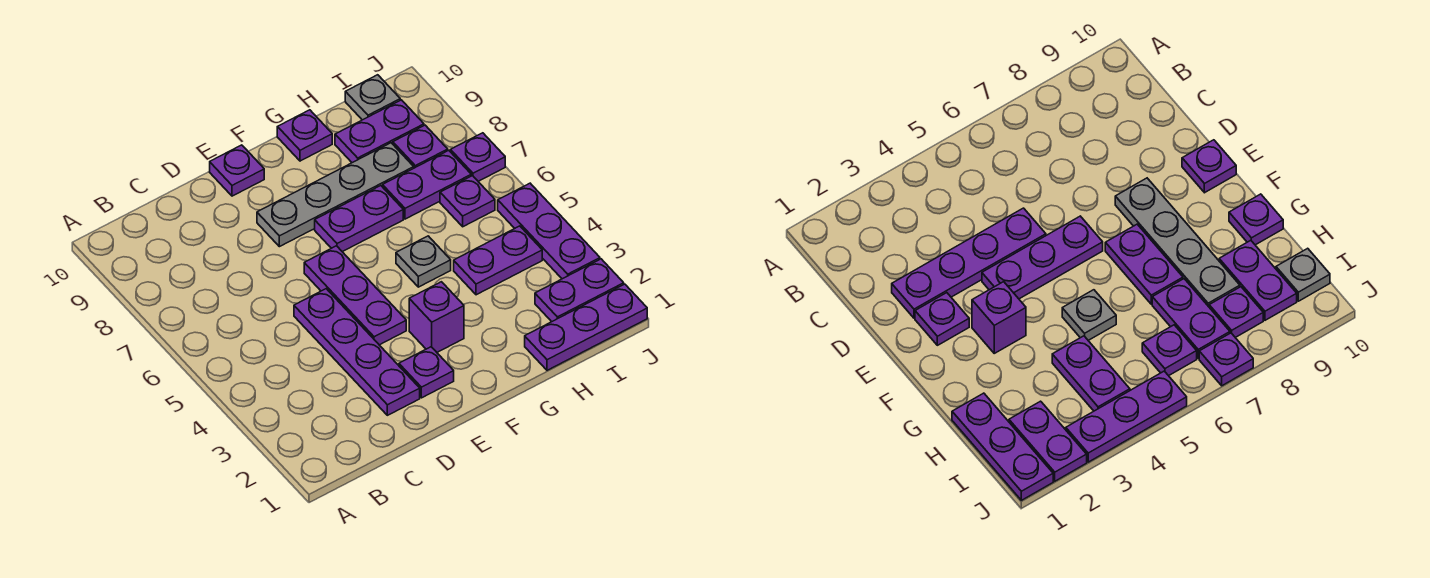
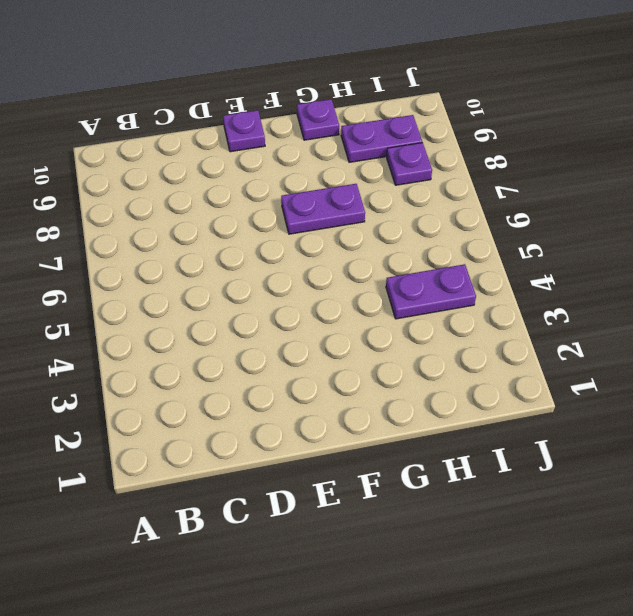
none -> purple 1x4 plate [294,289,420,415]
none -> purple 1x1 plate [399,347,454,398]
none -> purple 1x3 plate [304,246,406,345]

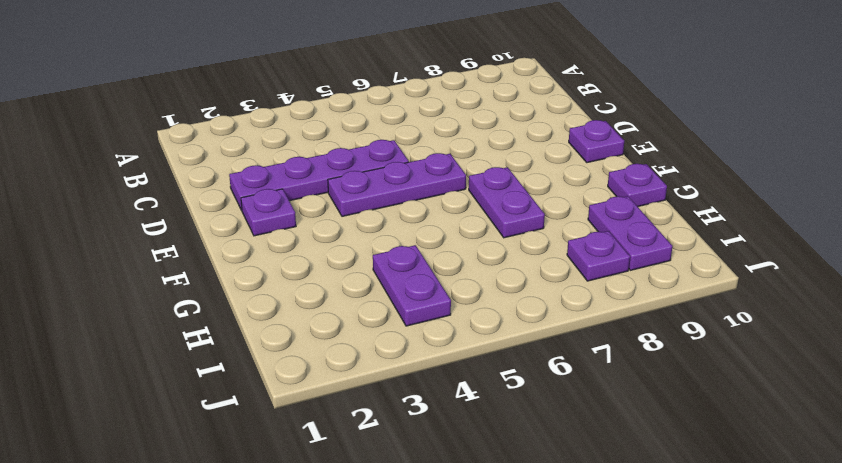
none -> grey 1x4 plate [257,143,414,247]
none -> purple 1x1 brick [409,282,464,352]
none -> grey 1x1 plate [396,236,451,287]

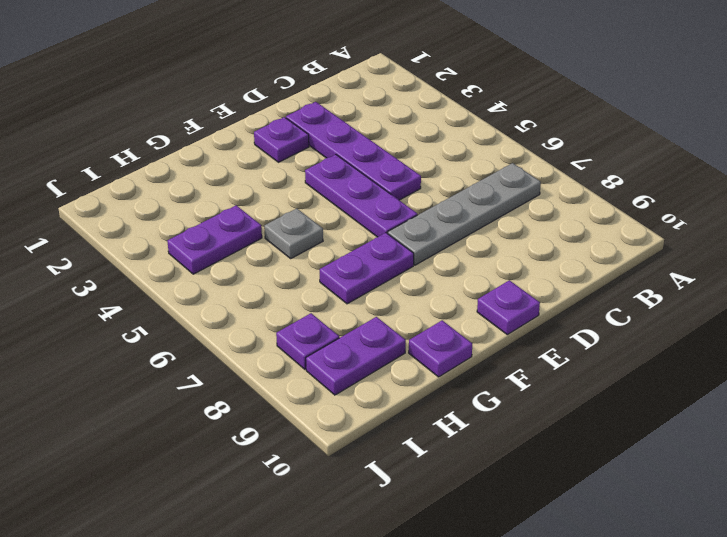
grey 1x4 plate [388,163,541,265] -> grey 1x4 plate moved to [257,143,414,247]
none -> purple 1x1 brick [409,282,464,352]
none -> purple 1x3 plate [525,284,647,370]
none -> purple 1x2 plate [383,150,471,219]

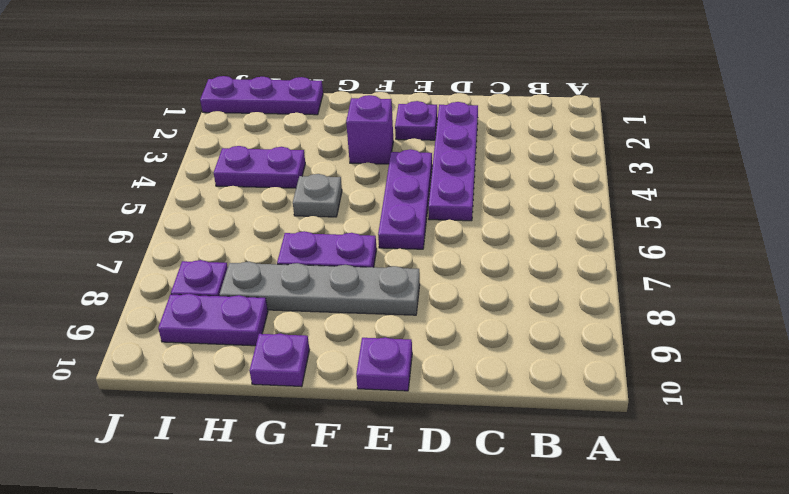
none -> purple 1x2 plate [383,150,471,219]
none -> purple 1x2 plate [535,259,624,322]
none -> purple 1x1 plate [440,176,495,227]

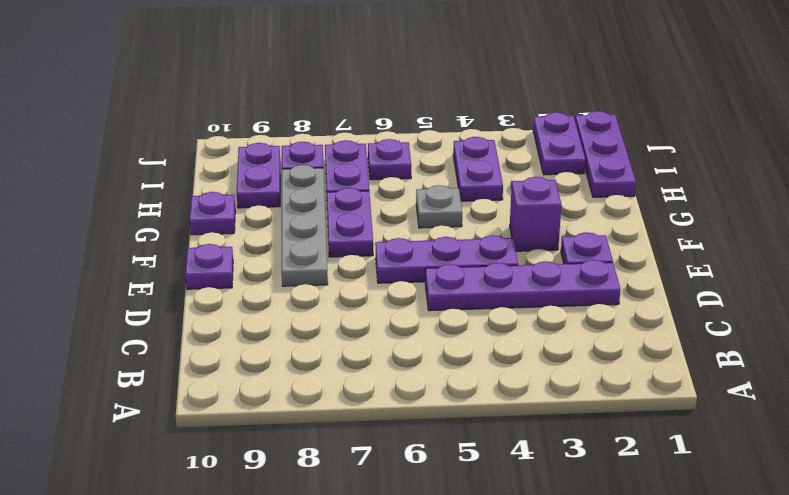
none -> grey 1x1 plate [345,75,400,120]
none -> purple 1x3 plate [498,183,600,279]
none -> purple 1x1 plate [450,133,505,181]

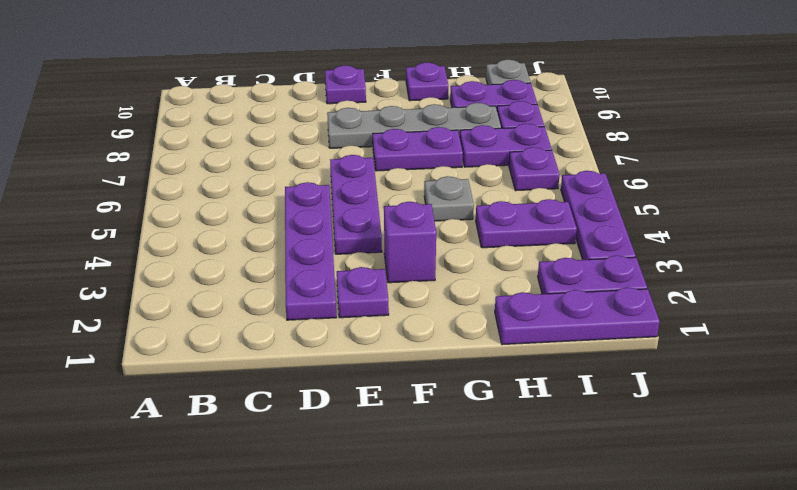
none -> purple 1x1 plate [450,133,505,181]

